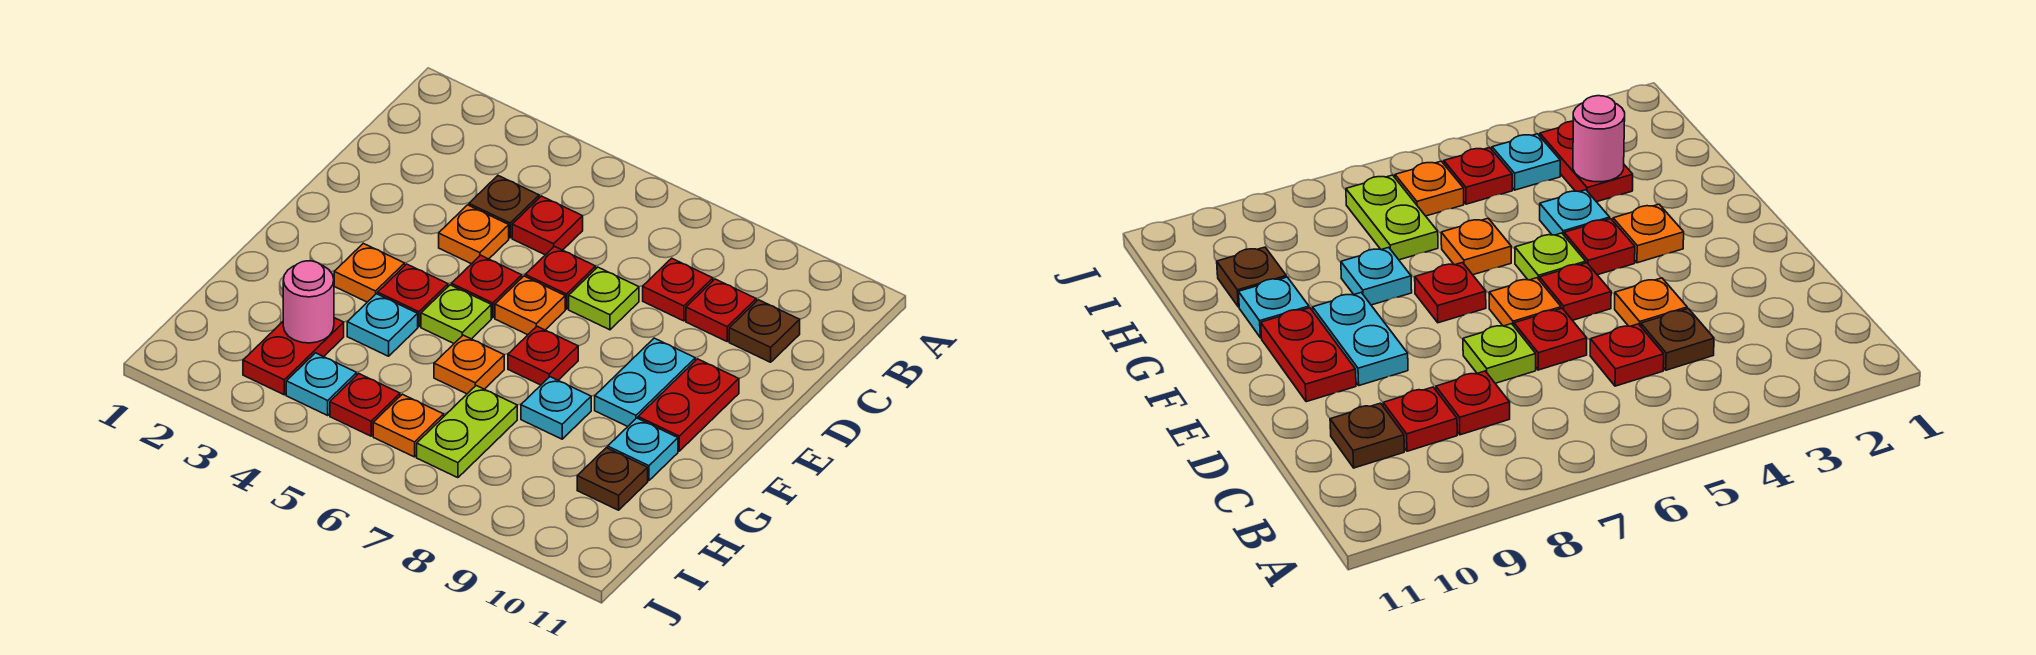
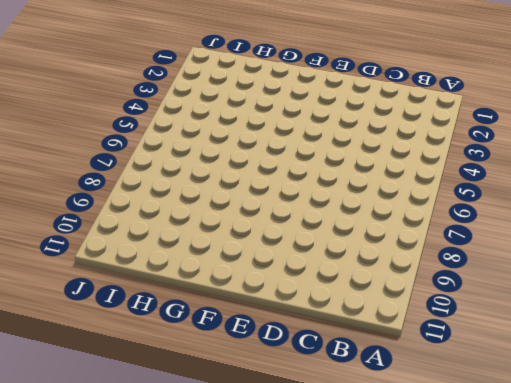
none -> brown 1x1 plate [469,176,539,238]
none -> red 1x1 plate [512,196,583,255]
none -> red 1x1 plate [643,258,713,321]

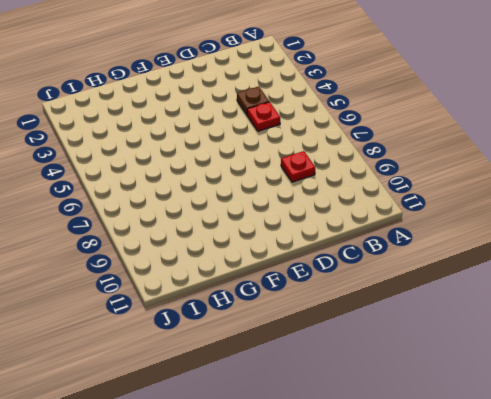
none -> red 1x1 plate [686,279,756,341]
none -> brown 1x1 plate [729,300,800,362]
none -> orange 1x1 plate [439,205,509,264]

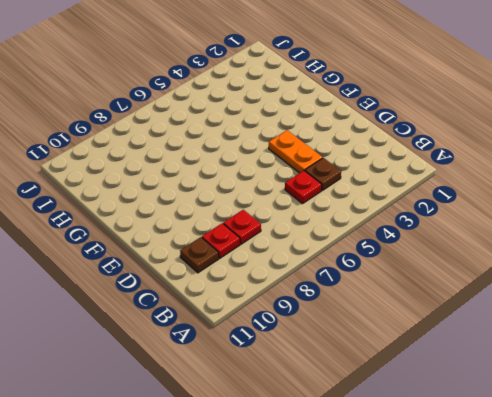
orange 1x2 plate [269,130,323,173] -> orange 1x1 plate [439,205,509,264]
none -> red 1x1 plate [525,246,596,309]
none -> lime 1x1 plate [569,267,639,330]
none -> red 1x1 plate [452,255,522,318]

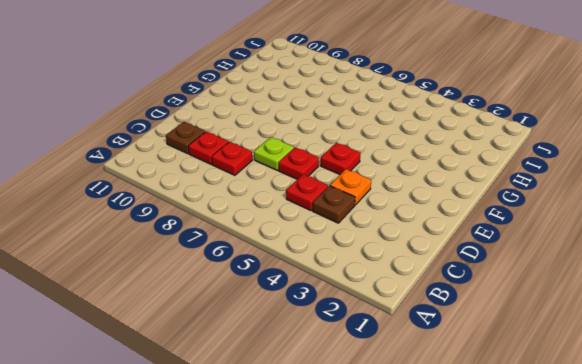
none -> orange 1x1 plate [495,276,565,335]
none -> cyan 1x2 plate [595,338,695,427]
none -> red 1x2 plate [638,359,739,451]

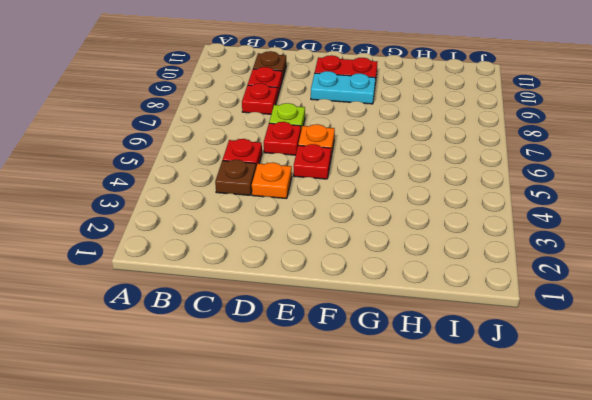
none -> orange 1x1 plate [334,243,405,302]
none -> red 1x1 plate [378,264,448,327]
none -> lime 1x1 plate [421,285,491,343]

